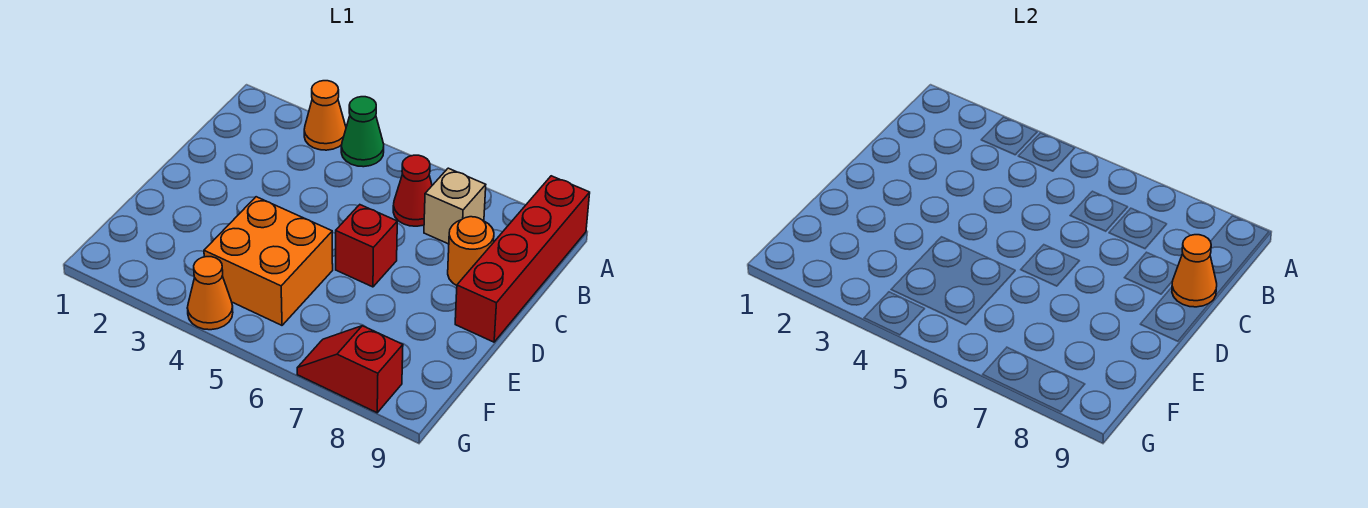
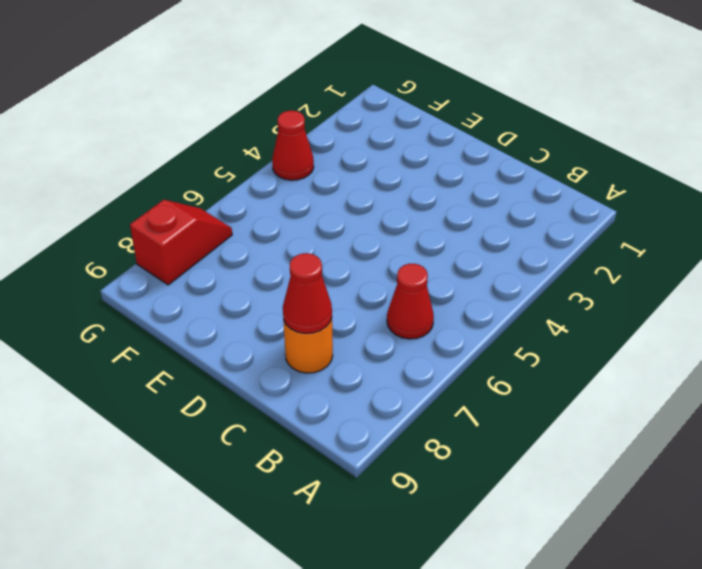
red 1x1 cone [283,253,332,334] -> none
red 1x1 cone [272,111,314,180] -> orange 1x1 cone [187,257,233,330]
none -> orange 1x1 cone [304,81,346,150]
none -> green 1x1 cone [341,97,384,167]

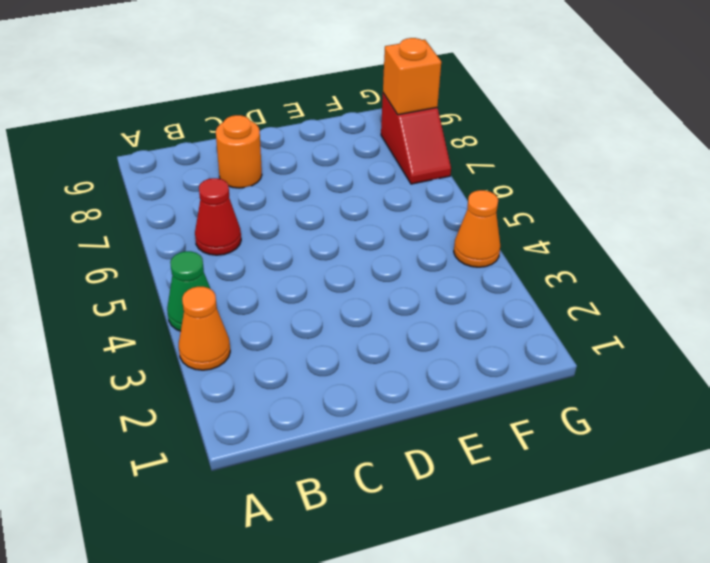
orange 1x1 brick [383,38,441,115] -> none
none -> red 1x4 brick [455,176,590,342]
none -> tan 1x1 brick [424,168,486,244]

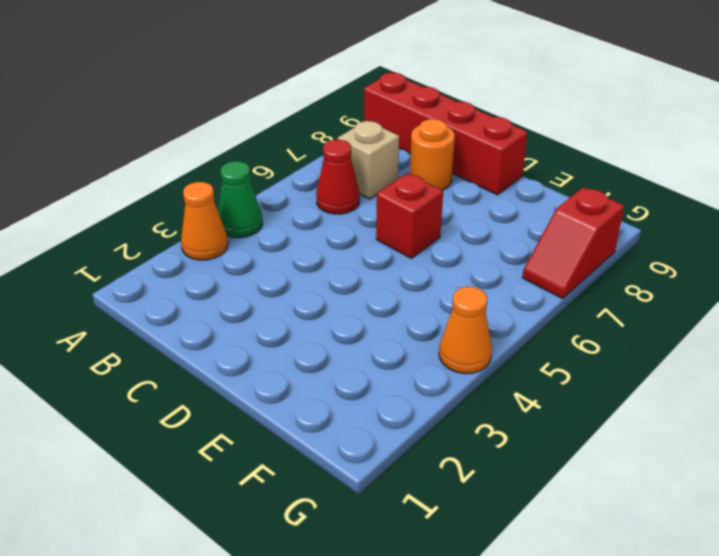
none -> orange 2x2 brick [204,197,333,325]
none -> orange 1x1 cone [1172,235,1217,307]

